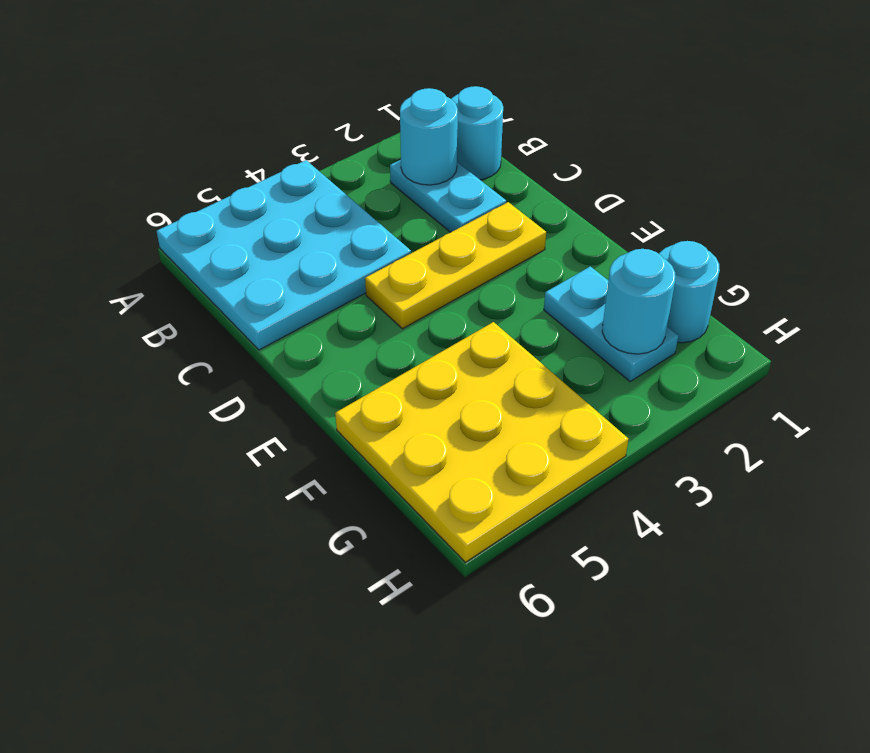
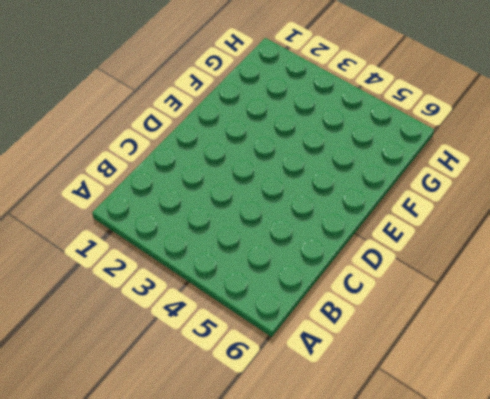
none -> cyan 3x3 plate [157,160,411,350]
none -> cyan 1x1 round brick [451,86,503,180]

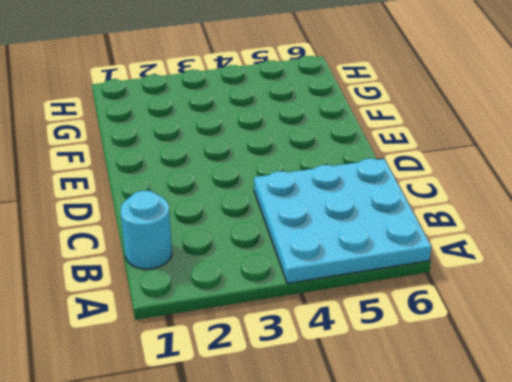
none -> cyan 1x2 plate [390,160,506,233]
none -> yellow 1x3 plate [365,202,546,329]

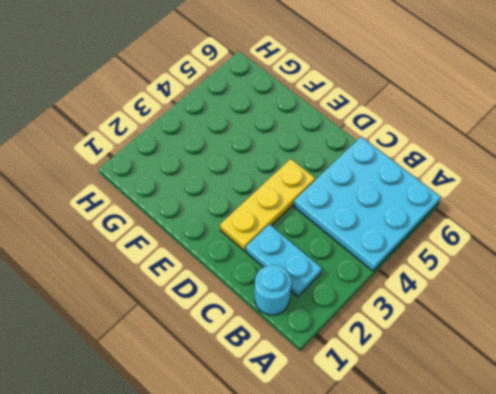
none -> cyan 1x2 plate [544,266,678,381]
none -> yellow 3x3 plate [335,322,629,562]

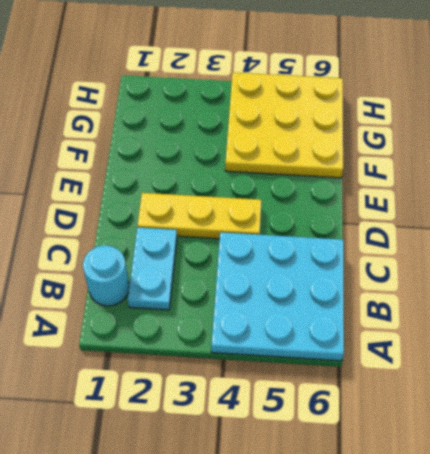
none -> cyan 1x2 plate [544,266,678,381]
none -> cyan 1x1 round brick [659,241,720,343]

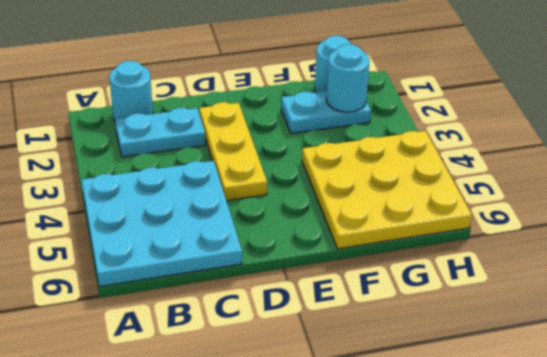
none -> cyan 1x1 round brick [400,88,458,185]

